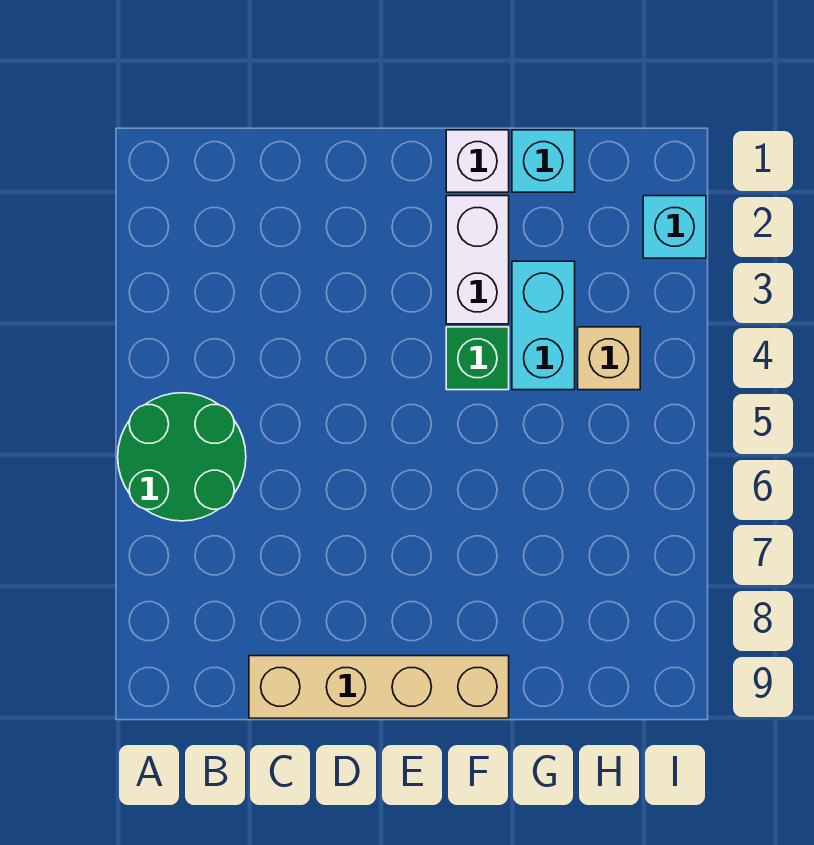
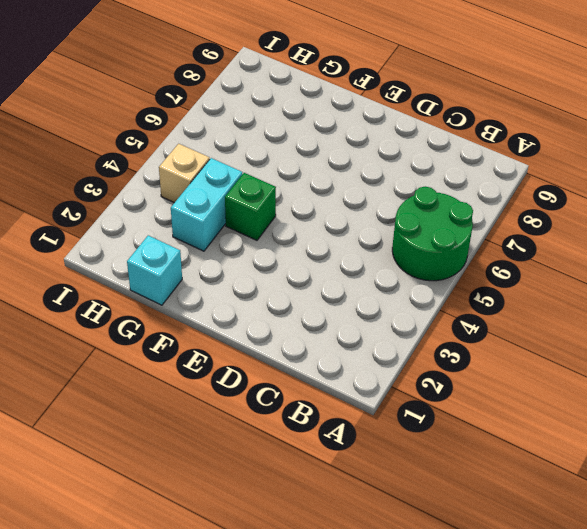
none -> tan 1x4 brick [249,656,509,718]
none -> white 1x1 brick [446,130,509,192]

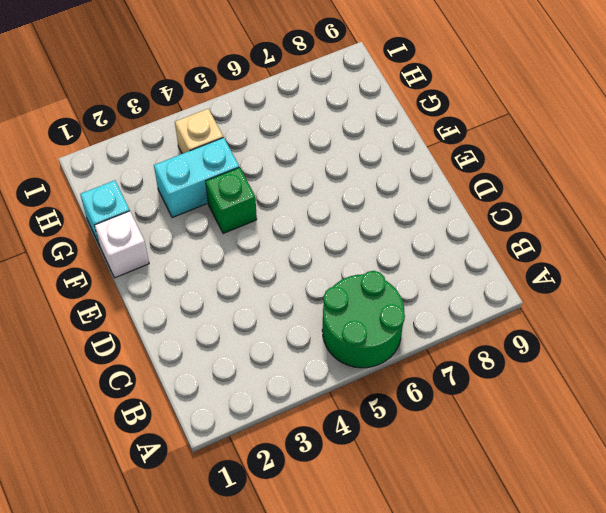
none -> tan 1x4 brick [249,656,509,718]
none -> white 1x2 brick [446,196,509,324]

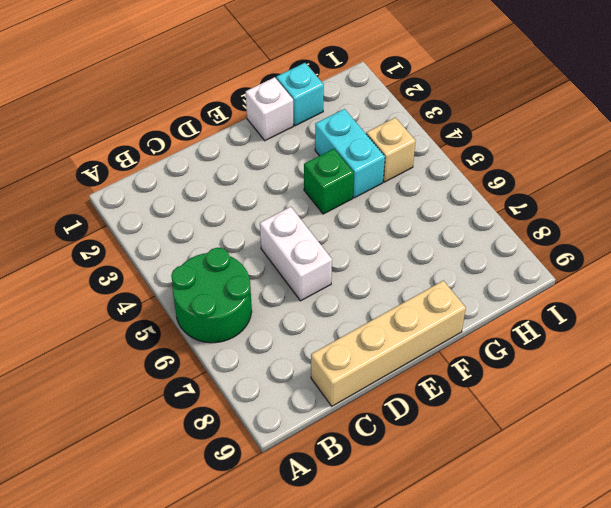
white 1x2 brick [260,207,332,301] -> white 1x2 brick moved to [446,196,509,324]
none -> cyan 1x1 brick [643,196,706,258]

